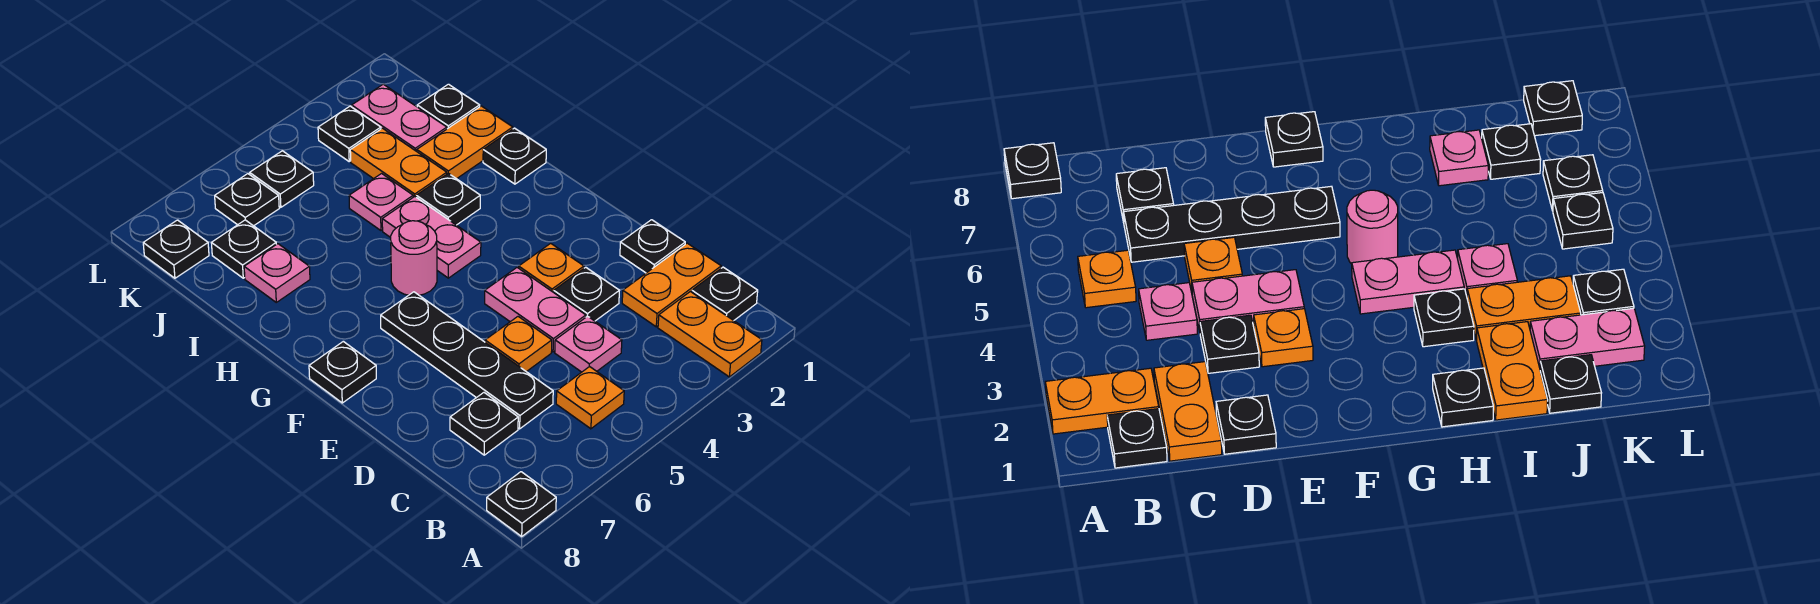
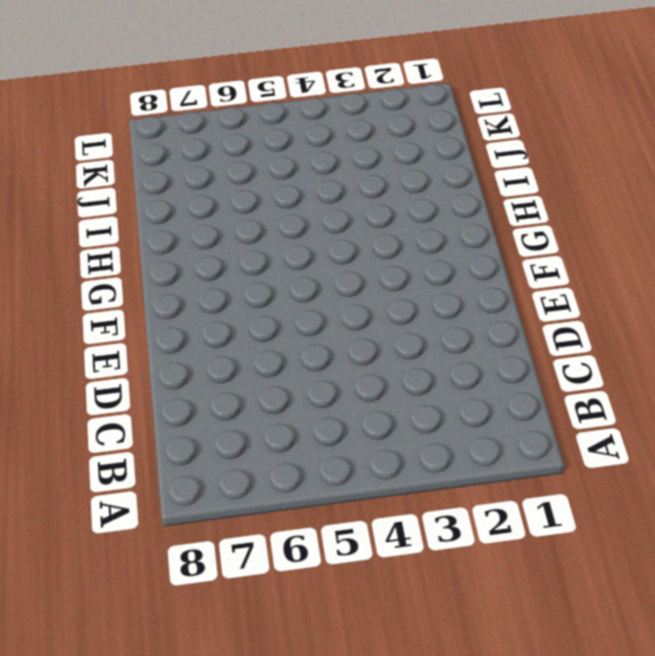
none -> orange 1x2 plate [658,292,762,377]
none -> black 1x1 plate [487,472,556,536]
none -> black 1x1 plate [692,267,758,321]

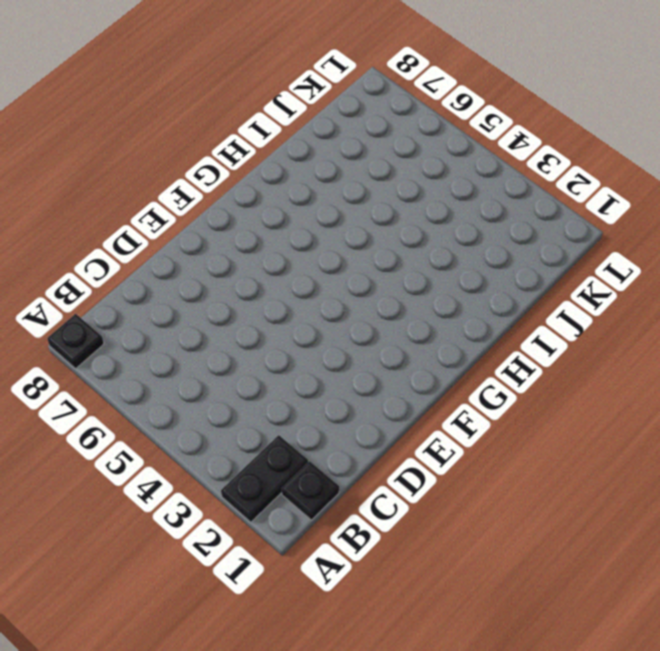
black 1x2 plate [221,435,308,522] -> orange 1x2 plate [658,292,762,377]
none -> orange 1x1 plate [556,366,624,429]
none -> orange 1x2 plate [622,243,721,327]
none -> pink 1x1 plate [555,316,622,372]

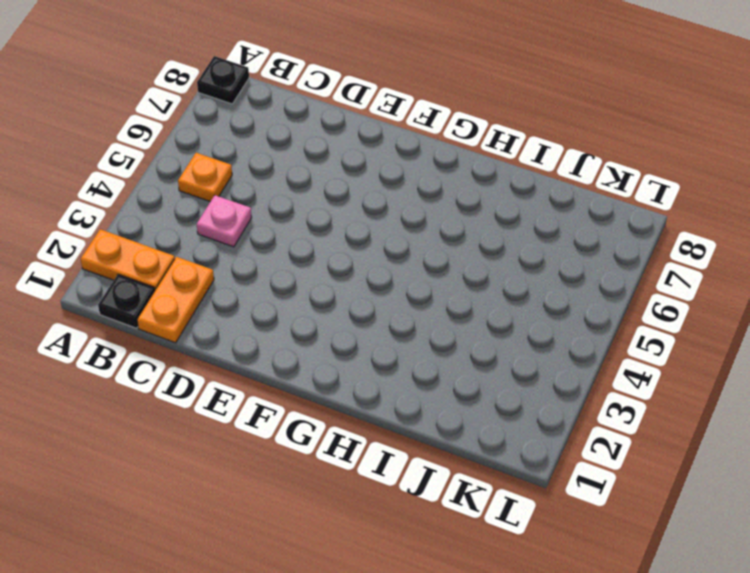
none -> black 1x4 plate [381,292,553,429]
none -> black 1x1 plate [450,393,518,455]
none -> black 1x1 plate [620,220,685,273]

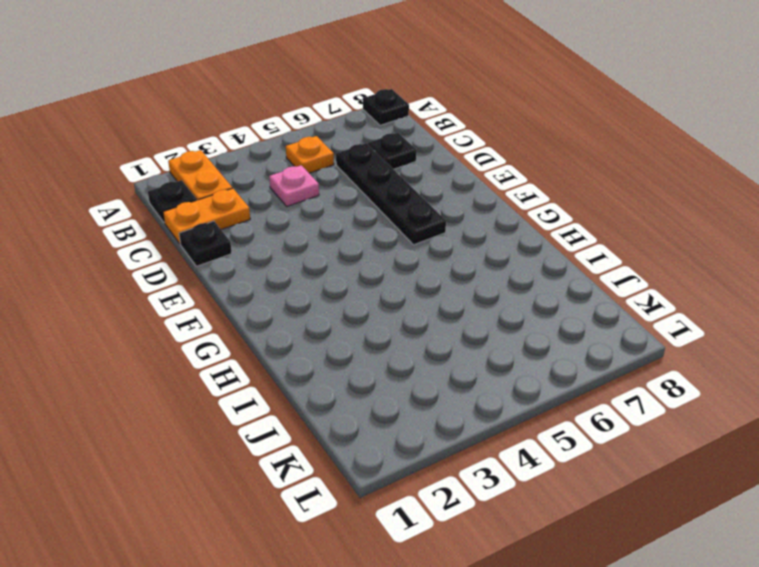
none -> black 1x1 plate [554,267,619,321]
none -> pink 1x2 plate [485,268,586,352]
none -> orange 1x1 plate [485,317,552,372]

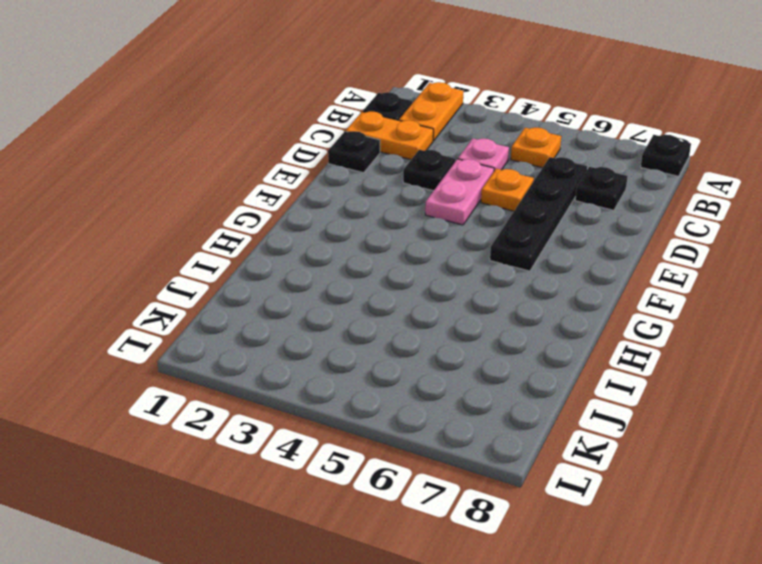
none -> orange 1x1 plate [519,243,584,292]
none -> black 1x1 plate [309,341,376,403]
none -> pink 1x2 plate [382,197,481,278]

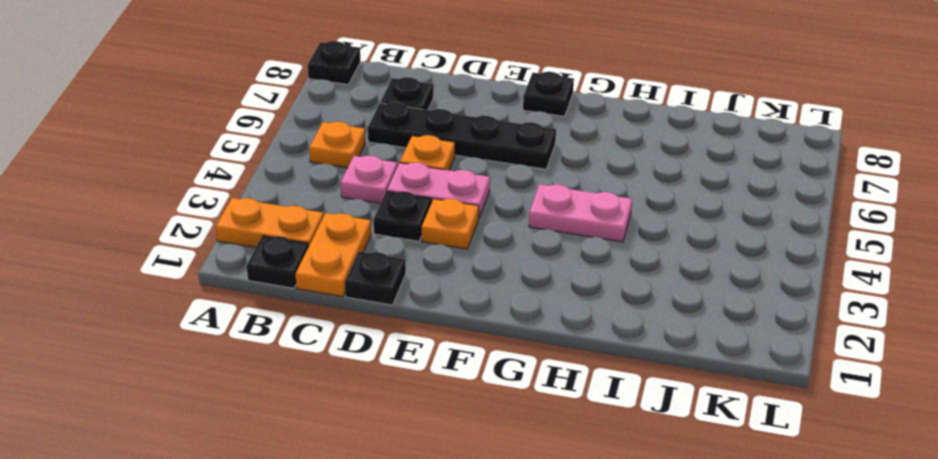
none -> pink 1x1 round brick [391,221,437,295]
none -> black 1x1 plate [483,128,546,184]
none -> black 1x1 plate [416,173,480,225]

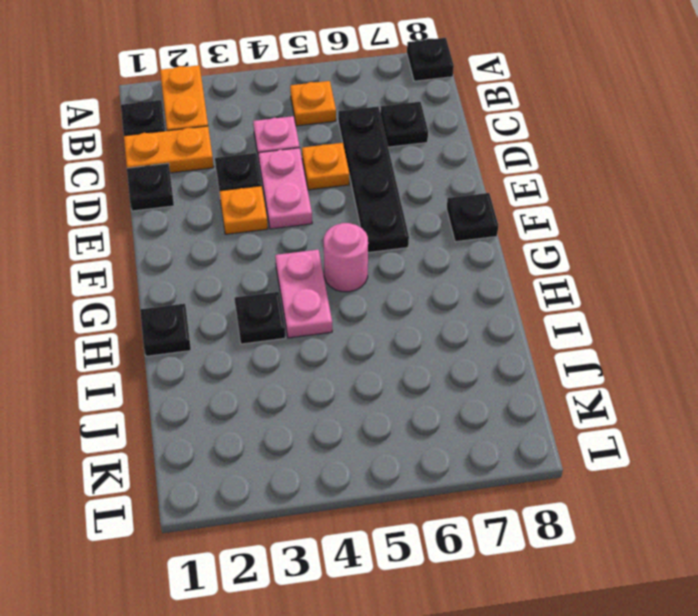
none -> orange 1x2 plate [417,106,513,179]
none -> orange 1x2 plate [350,128,447,197]
none -> pink 1x1 plate [349,174,413,230]

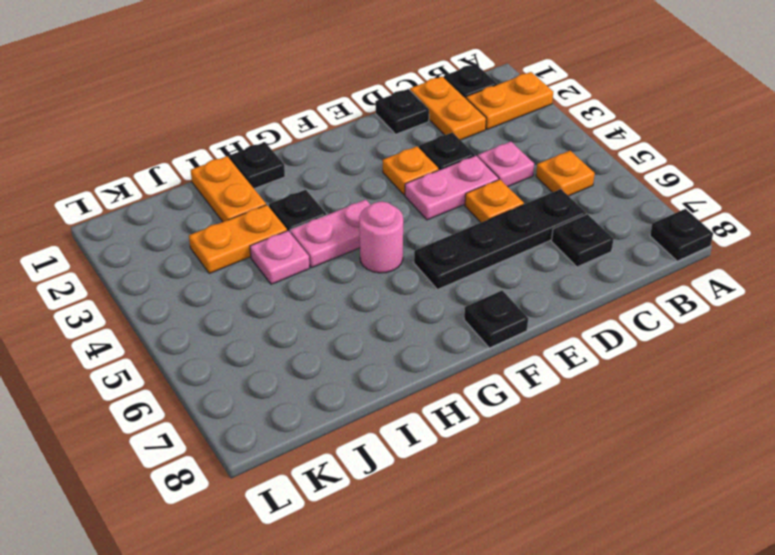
none -> pink 1x1 plate [244,244,310,302]
none -> black 1x1 plate [417,84,480,129]
none -> pink 1x2 plate [352,84,447,151]

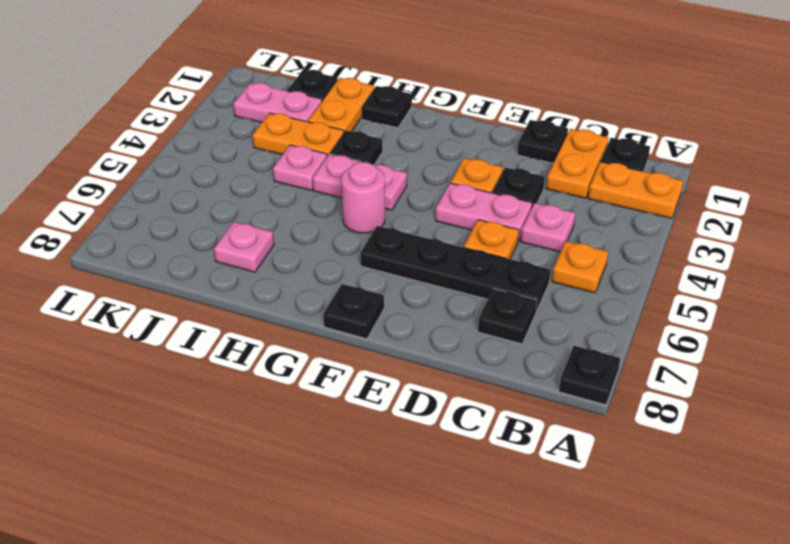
none -> black 1x1 plate [212,220,276,278]
none -> black 1x1 plate [318,106,381,161]
none -> black 1x1 plate [250,151,314,207]

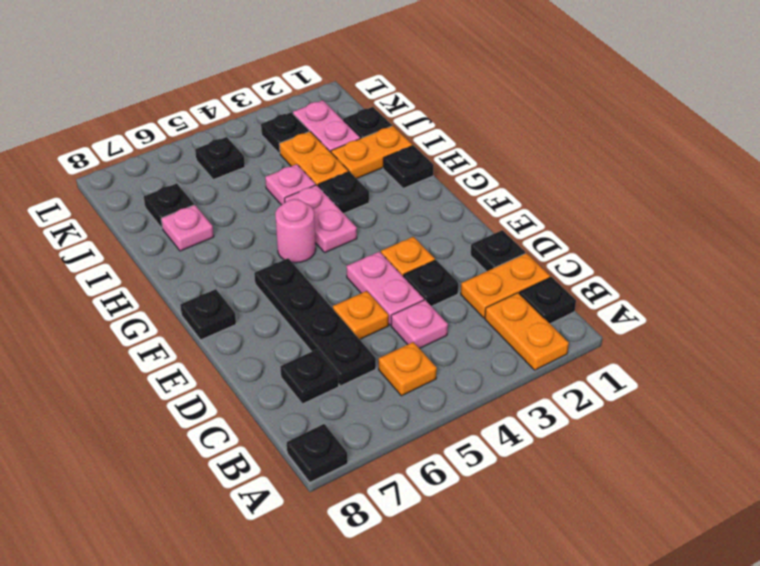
none -> black 1x1 plate [215,174,279,226]
none -> black 1x1 plate [143,220,209,278]

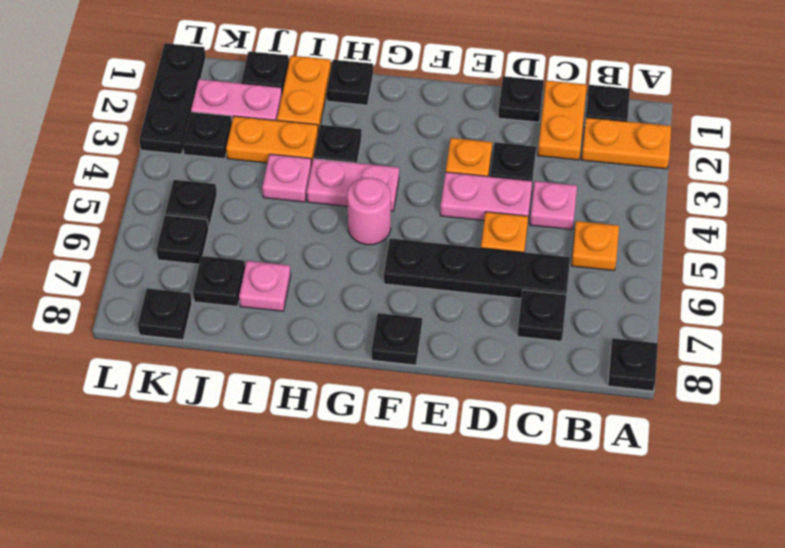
black 1x3 plate [139,43,206,154] -> none

